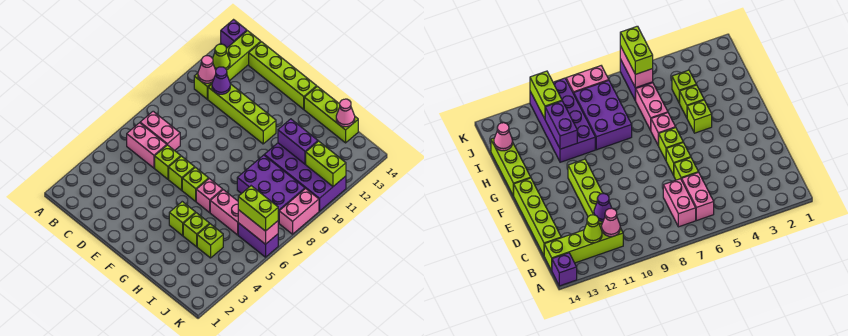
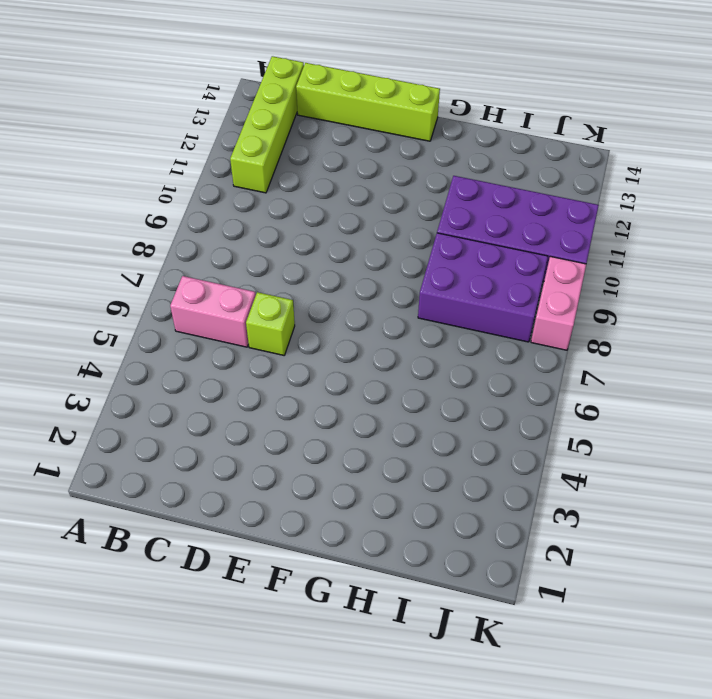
none -> purple 1x1 brick [221,20,247,48]
none -> pink 1x2 brick [140,111,180,151]
none -> lime 1x4 brick [208,84,276,144]

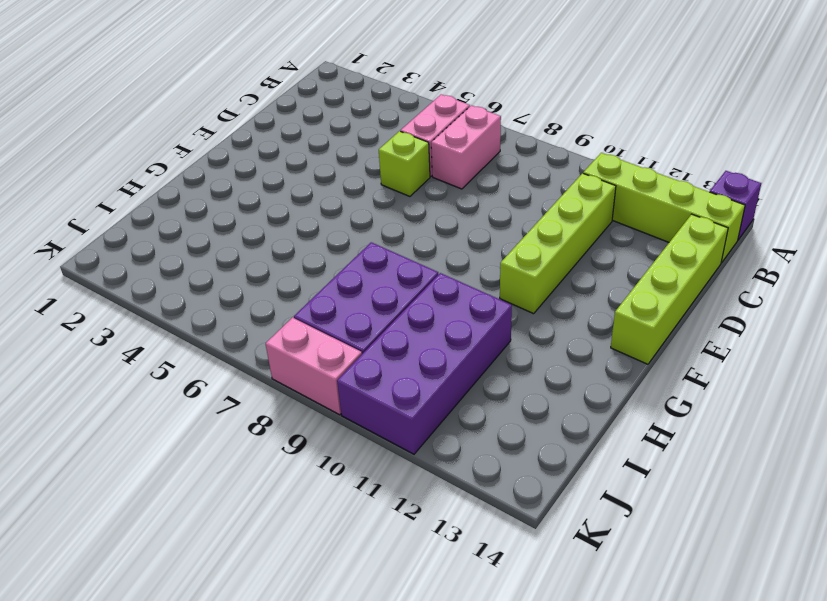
none -> lime 1x1 brick [169,156,195,190]
none -> lime 1x1 brick [182,167,209,201]
none -> lime 1x1 brick [169,202,196,236]

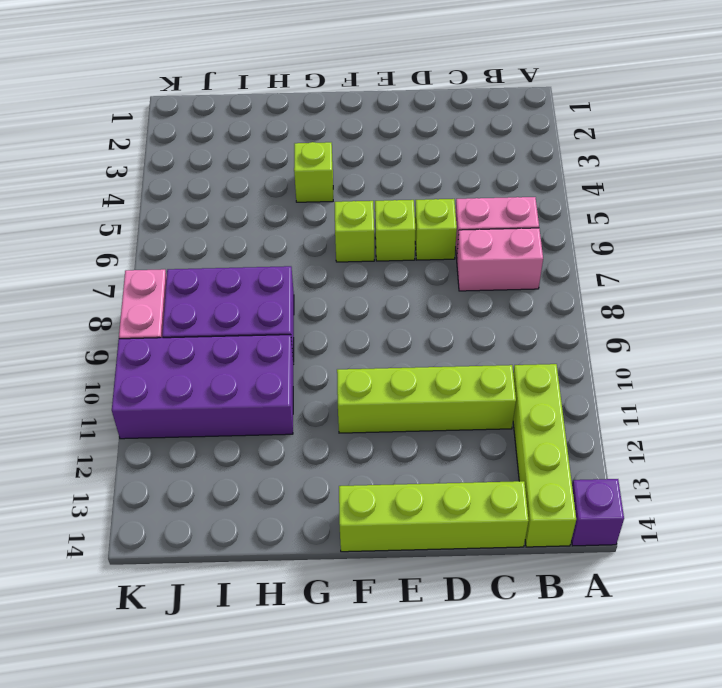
none -> pink 1x1 brick [196,179,223,212]
none -> lime 1x3 brick [304,86,358,143]
none -> lime 1x1 brick [183,213,210,247]

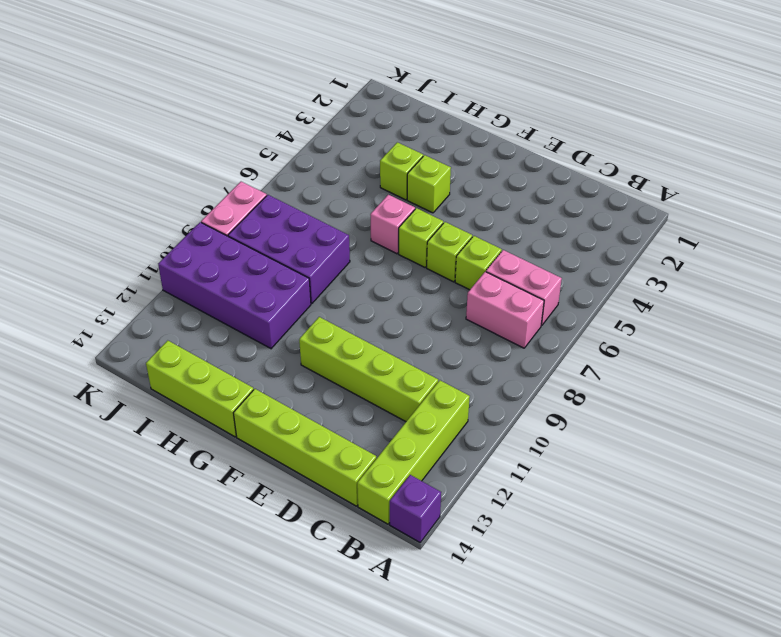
none -> pink 1x2 brick [210,190,238,235]
none -> lime 1x1 brick [197,224,223,258]
none -> purple 1x2 brick [238,223,278,257]

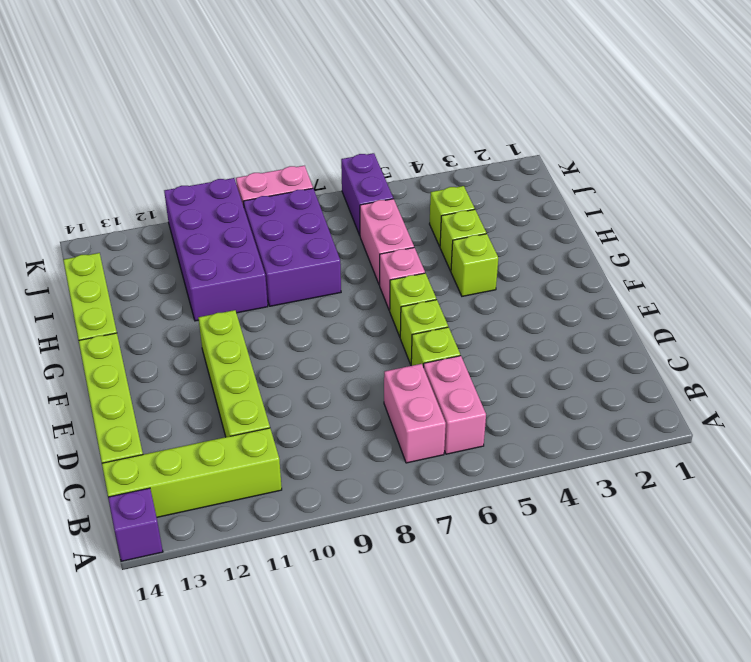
none -> pink 1x1 cone [198,56,216,83]
none -> lime 1x1 cone [213,44,230,70]
none -> purple 1x1 cone [212,67,230,94]

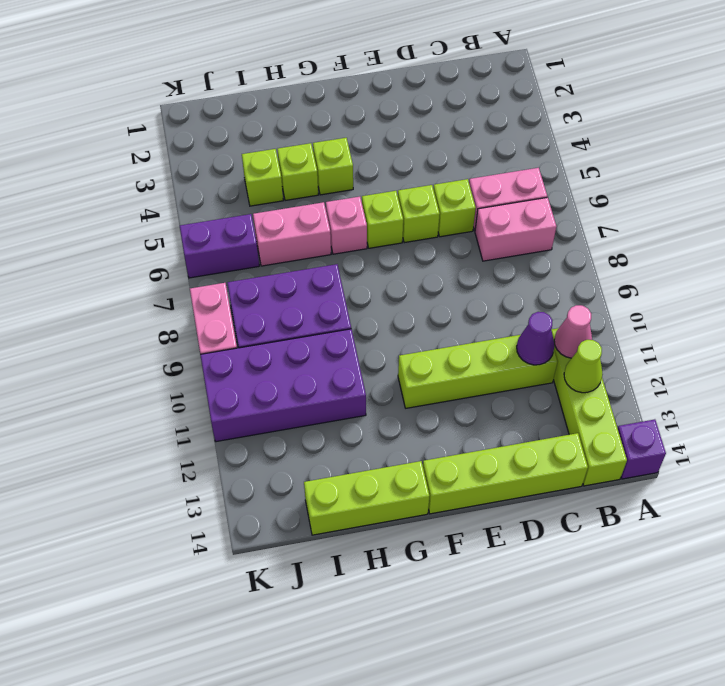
none -> purple 1x2 brick [278,119,318,164]
none -> pink 1x1 cone [336,99,355,127]
none -> pink 1x2 brick [238,210,278,244]

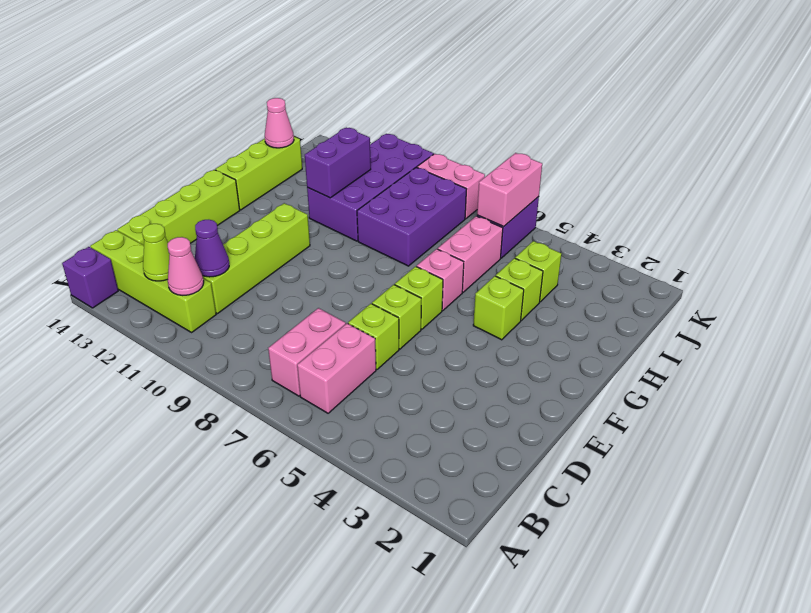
none -> lime 1x2 brick [306,141,346,186]
none -> lime 1x2 brick [238,186,278,231]

